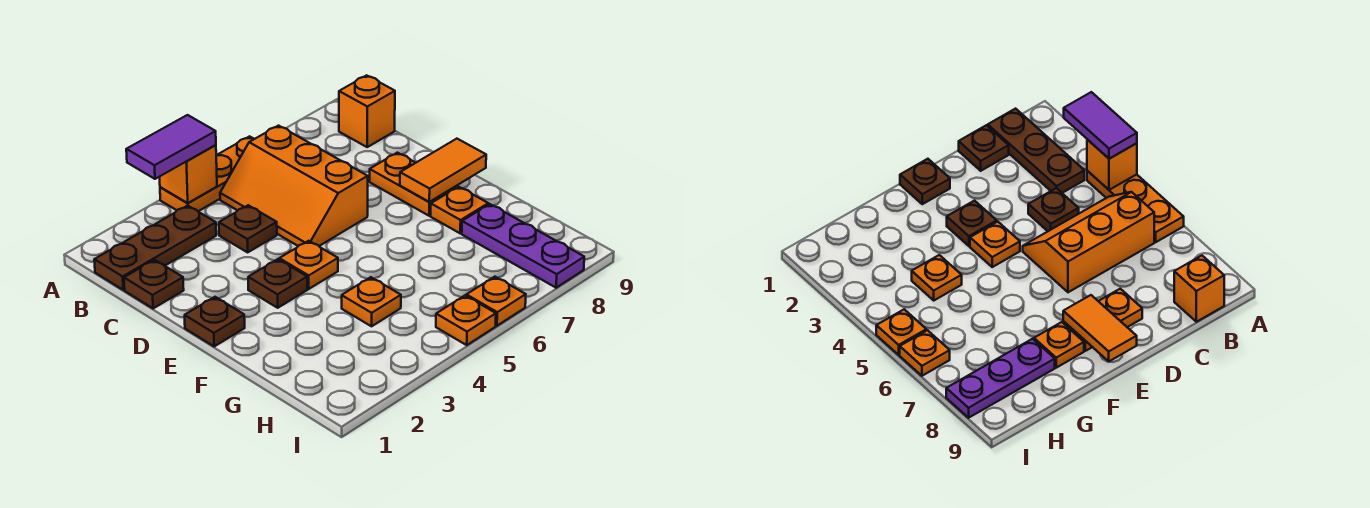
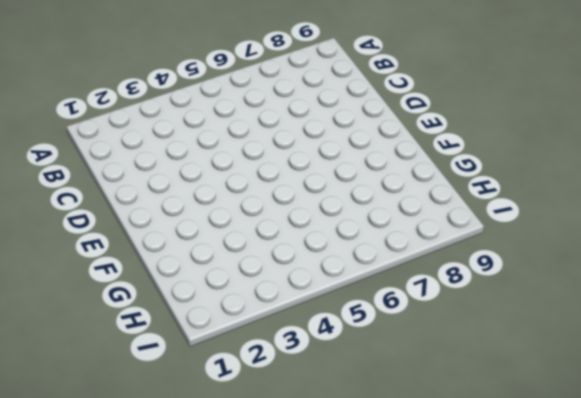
none -> orange 1x3 plate [160,136,254,211]
none -> brown 1x3 plate [94,206,216,290]
none -> orange 2x3 slope [220,126,368,246]

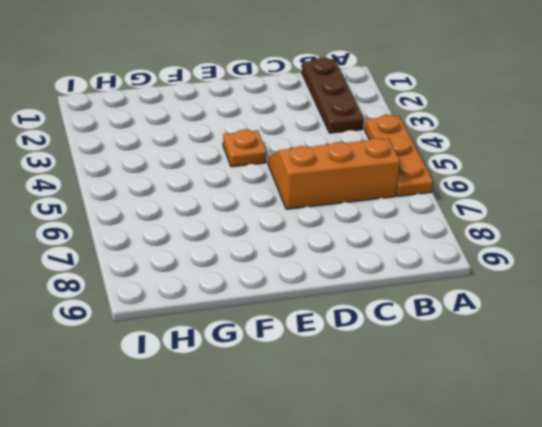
none -> orange 1x1 brick [339,75,395,147]
none -> brown 1x1 plate [124,260,184,309]
none -> brown 1x1 plate [219,205,277,252]

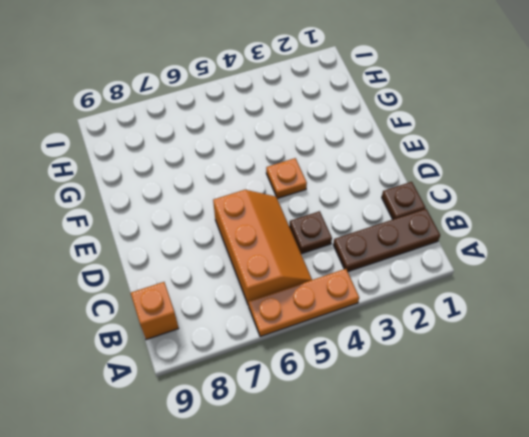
none -> orange 1x2 plate [370,153,457,216]
none -> brown 1x1 plate [185,297,245,346]
none -> brown 1x1 plate [248,259,307,308]

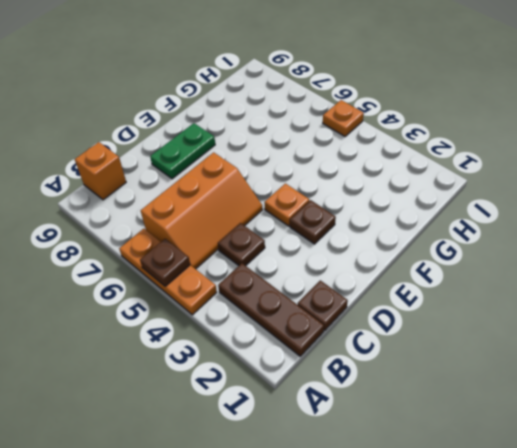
brown 1x1 plate [140,239,190,286] -> brown 1x1 plate moved to [185,297,245,346]
green 1x2 plate [150,123,215,179] -> orange 1x2 plate [370,153,457,216]
none -> orange 1x1 plate [431,187,488,233]
none -> orange 1x1 plate [342,277,401,326]
none -> purple 1x3 plate [462,204,584,288]

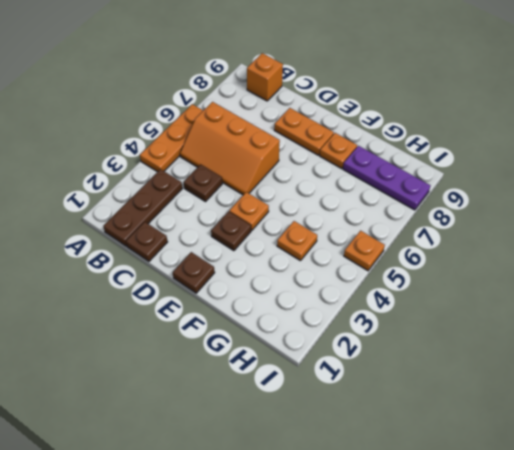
none -> orange 1x1 plate [466,277,526,326]
none -> orange 1x1 brick [160,145,217,203]
none -> orange 1x2 tile [400,139,486,202]

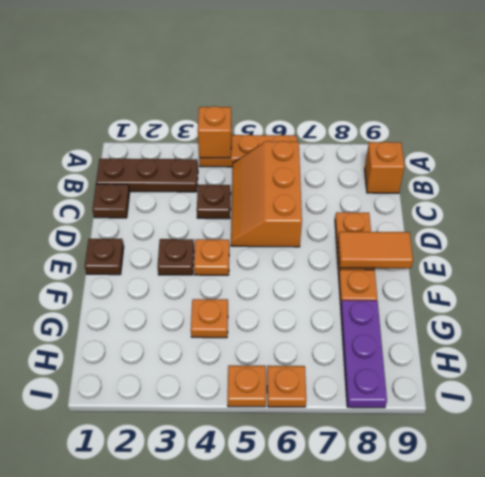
none -> purple 1x2 tile [126,115,216,179]

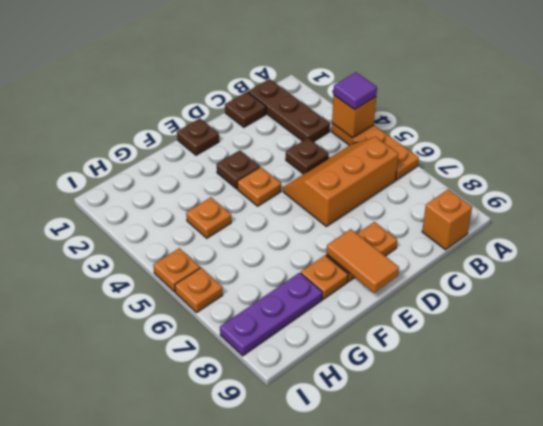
purple 1x1 tile [334,72,377,110] -> purple 1x2 tile [126,115,216,179]

